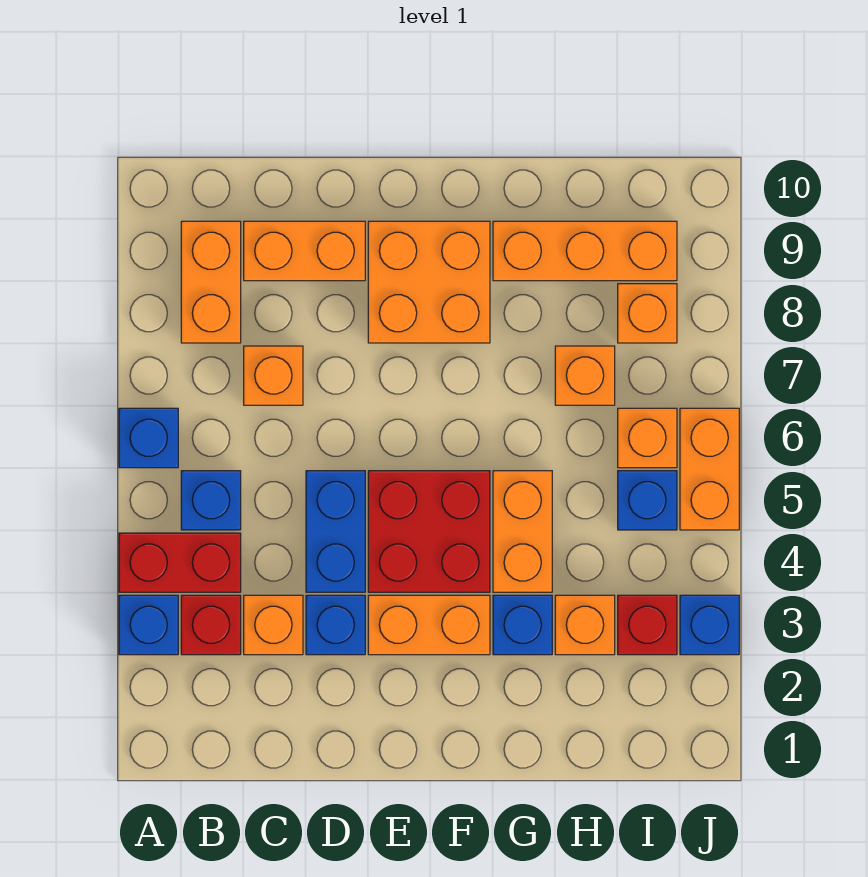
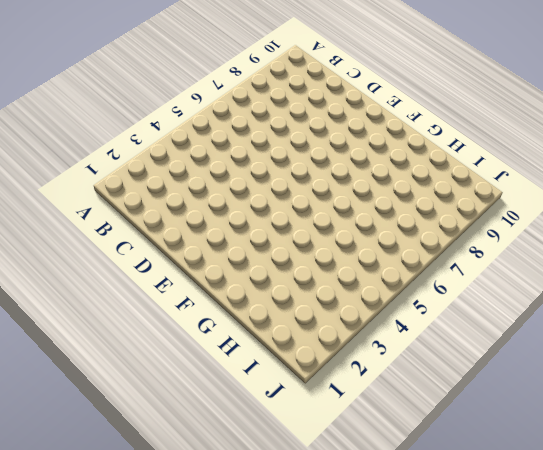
none -> blue 1x1 brick [119,595,178,655]
none -> red 1x2 brick [119,533,241,592]
none -> blue 1x1 brick [119,408,178,468]

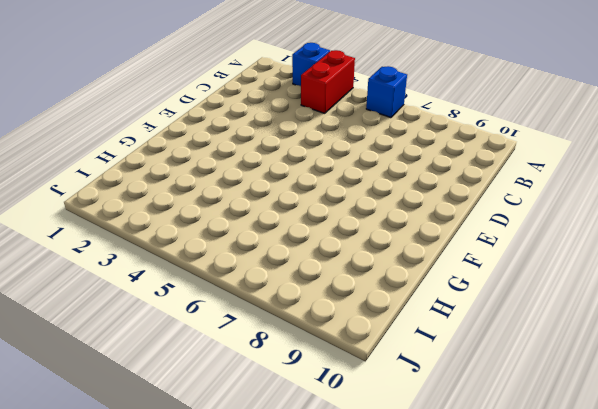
none -> red 1x1 brick [181,595,241,655]
none -> blue 1x1 brick [181,471,241,530]
none -> orange 1x2 brick [181,221,241,343]

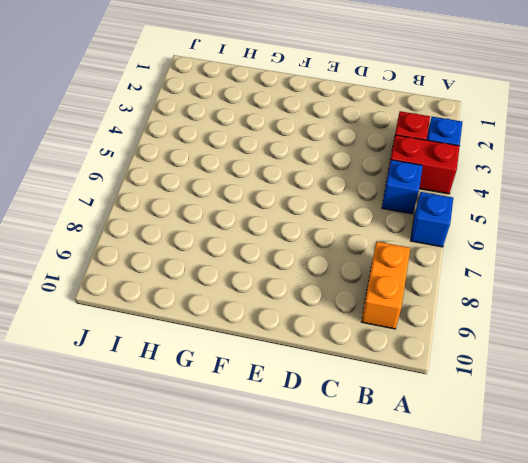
none -> orange 1x1 brick [244,595,303,655]
none -> orange 1x1 brick [244,346,303,405]
none -> orange 1x2 brick [244,221,365,281]

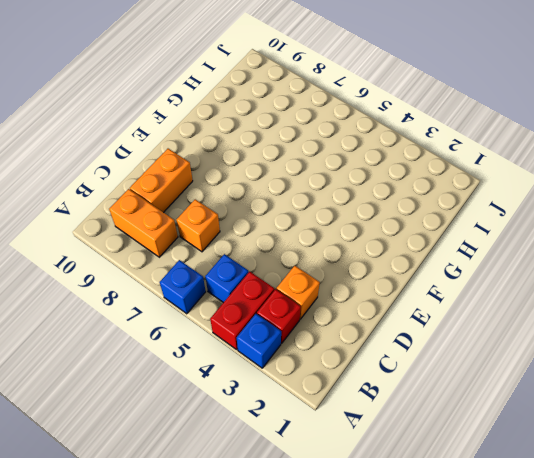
none -> blue 1x1 brick [306,595,365,655]
none -> blue 1x2 brick [306,471,365,592]
none -> orange 1x2 brick [368,595,490,655]

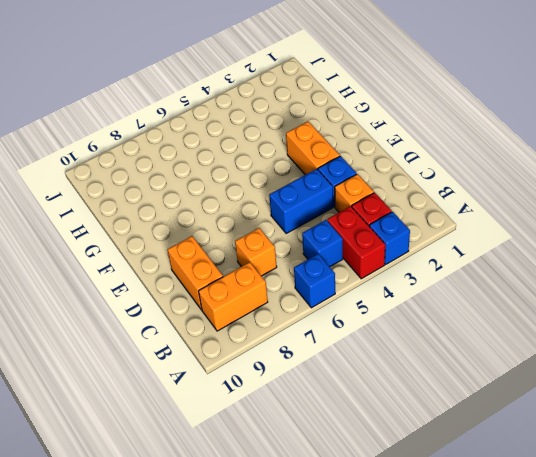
none -> red 2x2 brick [368,471,490,592]
none -> orange 2x2 brick [368,221,490,343]
none -> blue 1x1 brick [493,595,552,655]

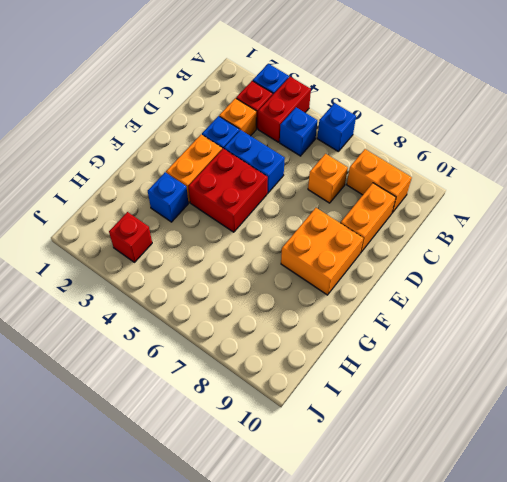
none -> orange 1x2 brick [493,471,552,592]
none -> orange 1x3 brick [493,221,677,281]
none -> orange 1x1 brick [555,595,615,655]

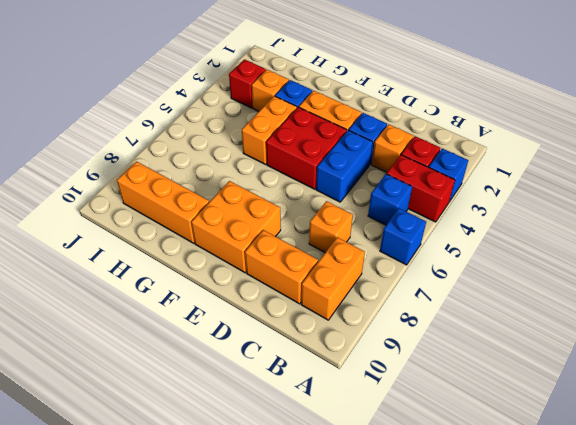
none -> orange 1x1 brick [555,346,615,405]
none -> blue 1x1 brick [618,471,677,530]
none -> orange 1x1 brick [618,408,677,468]

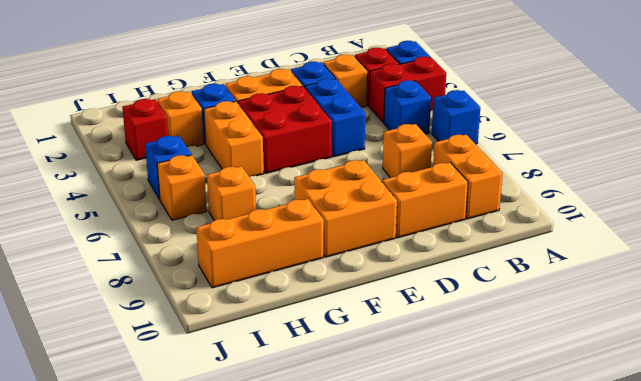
none -> orange 1x1 brick [618,284,677,343]
none -> blue 1x1 brick [680,595,739,655]
none -> orange 1x2 brick [680,408,739,530]

